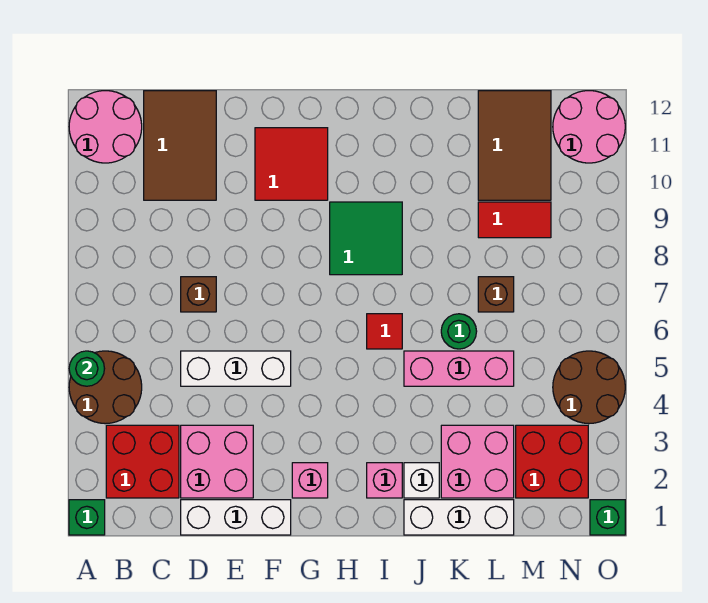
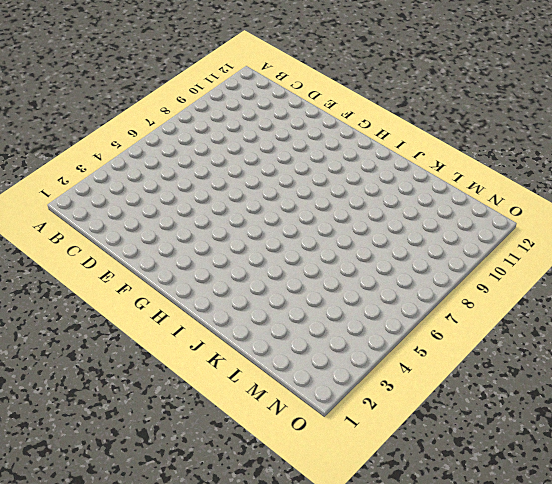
none -> green 1x1 brick [69,500,105,535]
none -> brown 2x2 round brick [69,351,142,424]
none -> pink 2x2 round brick [69,91,142,163]

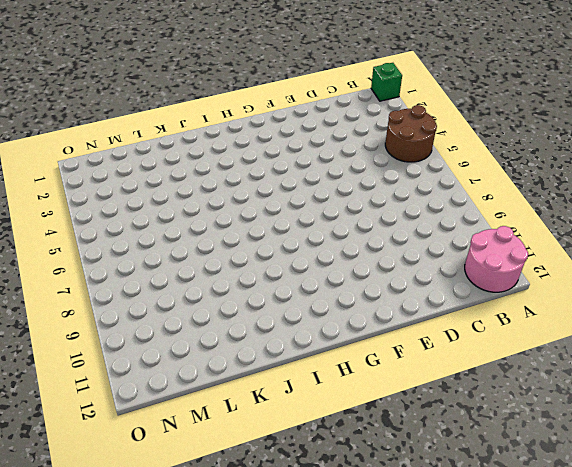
none -> red 2x2 brick [106,425,179,498]
none -> brown 2x3 tile [144,91,216,200]
none -> white 1x3 brick [181,500,291,535]

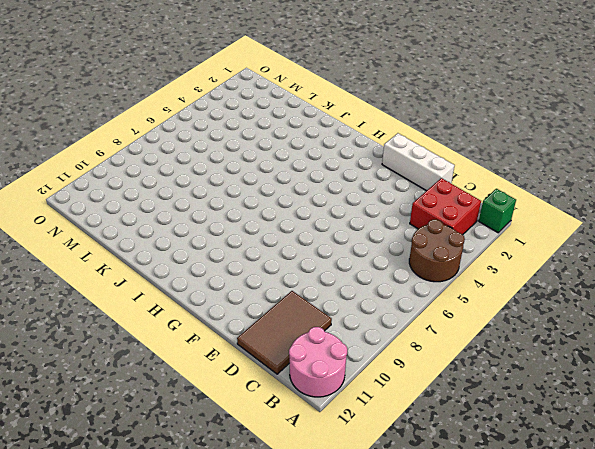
none -> pink 2x2 brick [181,425,253,498]
none -> white 1x3 brick [181,351,291,386]
none -> brown 1x1 brick [181,277,216,312]

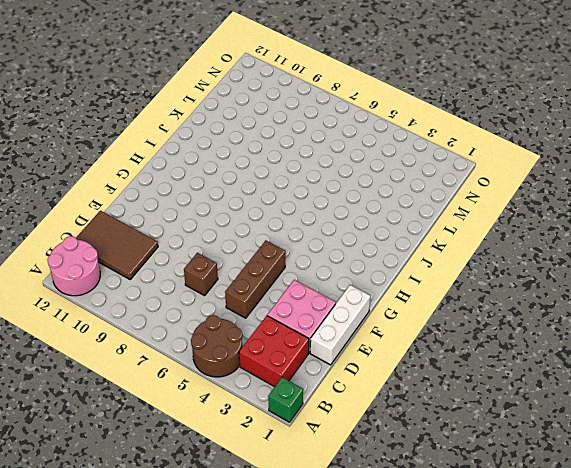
brown 1x3 brick [225,241,285,318] -> white 1x3 brick [181,351,291,386]
none -> red 2x2 tile [255,128,328,200]
none -> pink 1x1 brick [292,463,328,498]
none -> green 2x2 tile [330,202,402,275]

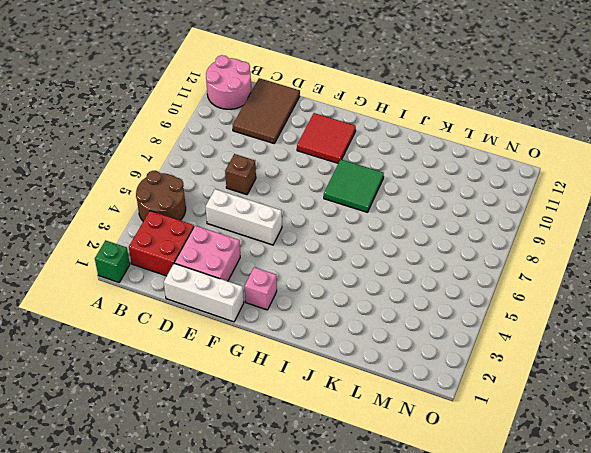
none -> pink 1x1 brick [367,463,402,498]
none -> red 1x1 tile [367,314,402,349]
none -> white 1x3 brick [404,500,514,535]

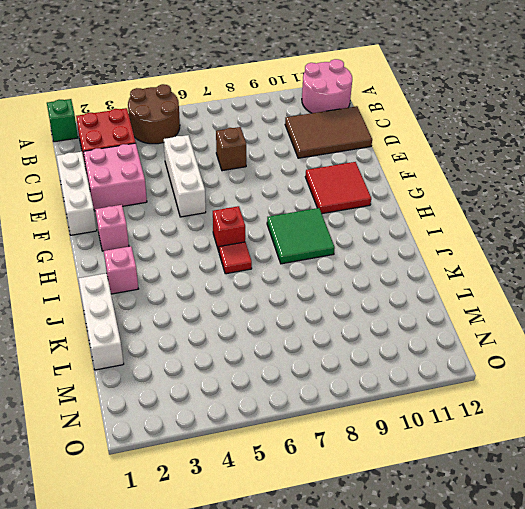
red 1x1 brick [213,206,245,251] -> none
none -> white 1x1 brick [404,463,439,498]
none -> pink 1x3 brick [404,351,514,386]
none -> pink 2x2 brick [441,425,514,498]

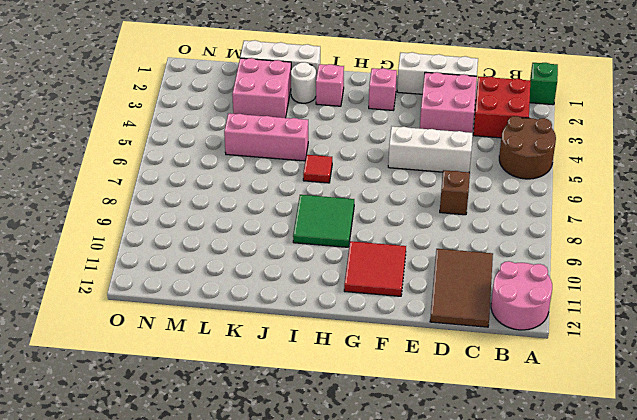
white 1x1 round brick [291,62,316,103] -> white 1x1 brick [404,463,439,498]
none -> green 1x1 round brick [441,314,477,349]
none -> brown 1x1 brick [478,277,514,312]
none -> red 1x2 tile [478,202,551,238]

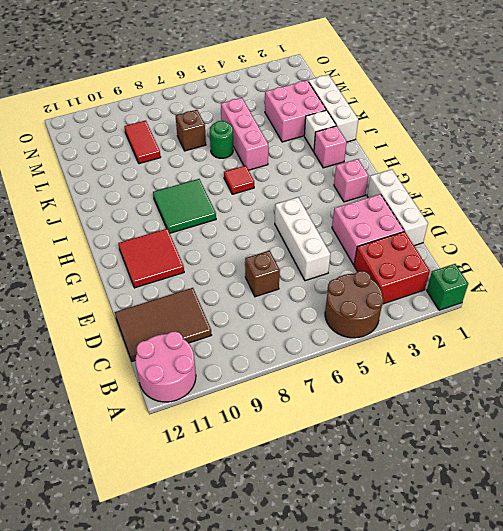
none -> brown 2x3 tile [478,91,551,200]
none -> red 2x2 brick [516,425,588,498]
none -> brown 2x2 round brick [553,351,625,424]

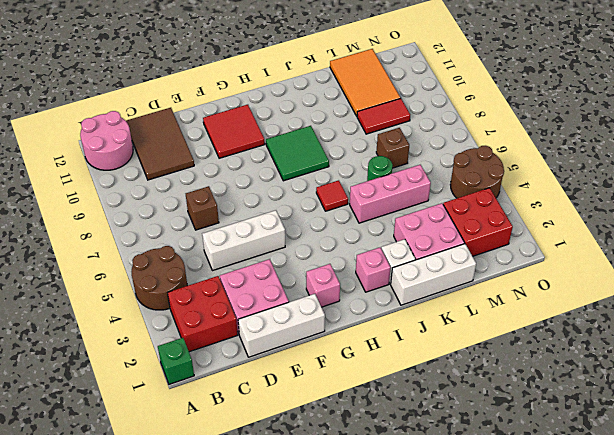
orange 2x3 tile [330,49,400,116] -> brown 2x3 tile [478,91,551,200]
none -> pink 2x2 round brick [553,91,625,163]
none -> green 1x1 brick [590,500,625,535]
none -> green 1x1 round brick [69,351,105,386]

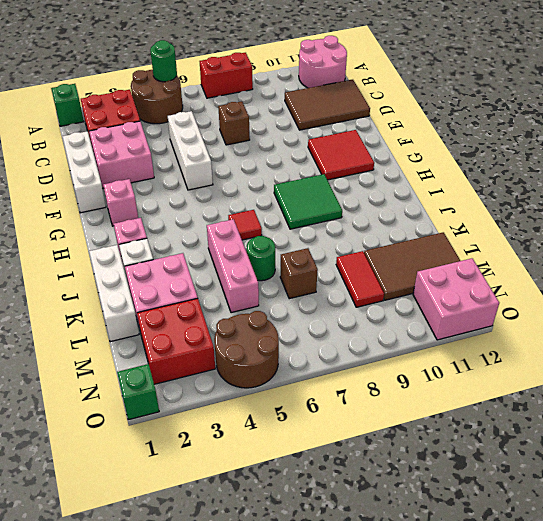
red 1x2 brick [200,53,253,98] -> none
pink 2x2 brick [413,258,499,340] -> pink 2x2 round brick [553,91,625,163]

